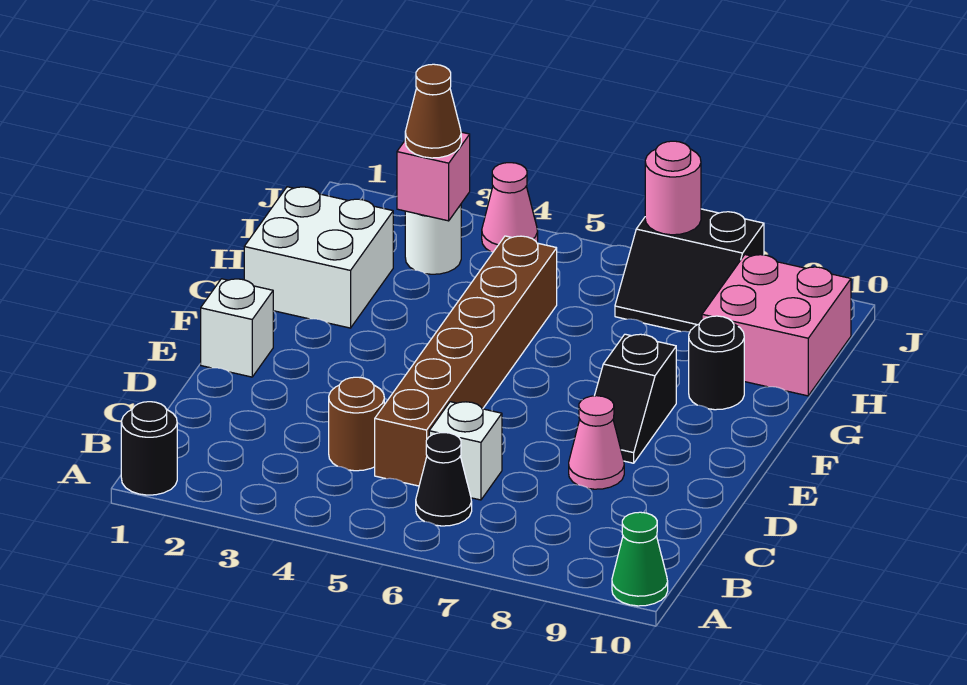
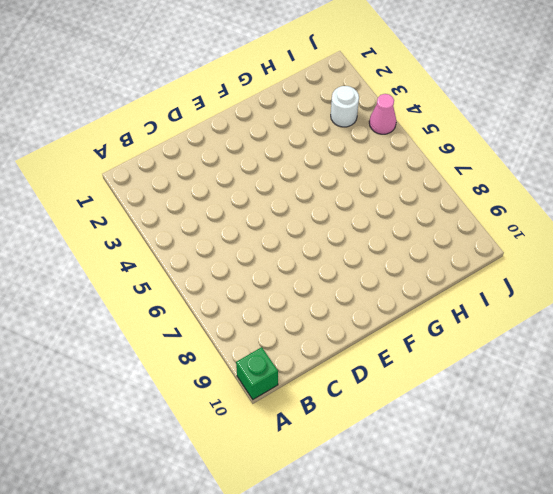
green 1x1 brick [236,347,278,399] -> green 1x1 cone [612,512,668,606]
none -> black 1x1 round brick [121,402,177,495]
none -> black 1x1 cone [416,433,472,526]
none -> brown 1x1 round brick [329,377,384,471]

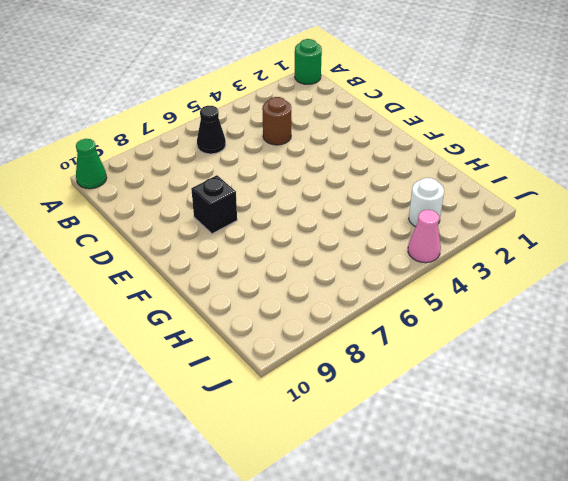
green 1x1 round brick [295,39,322,84] -> black 1x1 round brick [121,402,177,495]
black 1x1 brick [191,175,237,234] -> black 1x2 slope [595,334,676,463]
none -> brown 1x6 brick [375,236,557,486]
none -> white 1x1 brick [429,402,502,500]
none -> pink 1x1 cone [569,396,624,489]

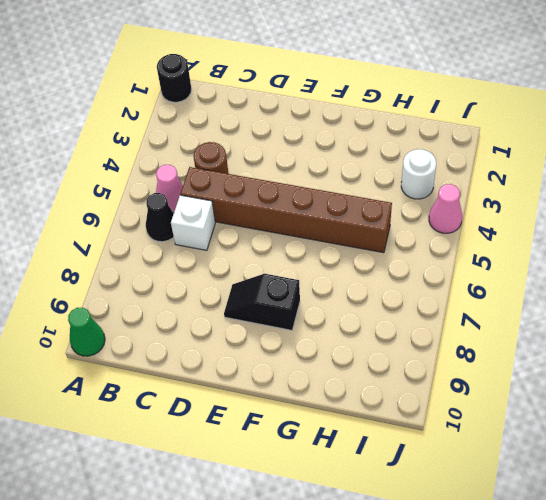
pink 1x1 cone [156,165,183,213] -> pink 1x1 cone moved to [569,396,624,489]
none -> white 1x1 brick [201,279,273,377]
none -> white 2x2 brick [244,187,393,328]
none -> black 1x1 round brick [689,316,744,410]

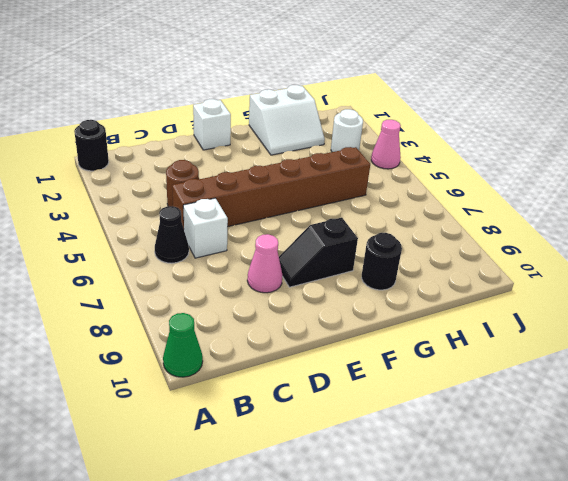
white 2x2 slope [249,85,325,155] -> white 2x2 brick [244,187,393,328]
none -> pink 2x2 brick [702,255,851,396]
none -> black 2x2 slope [615,209,764,332]
none -> pink 1x1 brick [397,132,470,221]

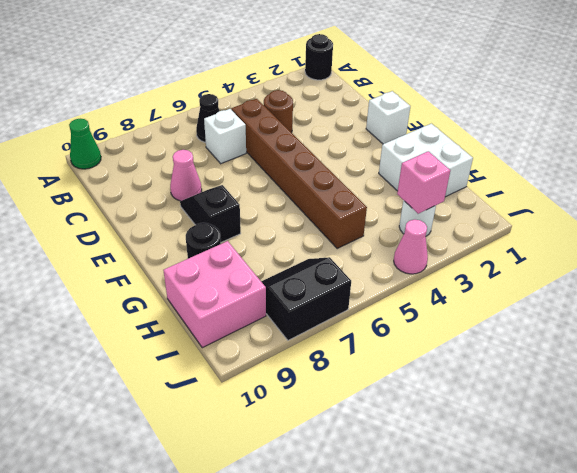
none -> pink 1x1 round brick [645,141,701,235]
none -> brown 1x1 cone [405,64,461,158]

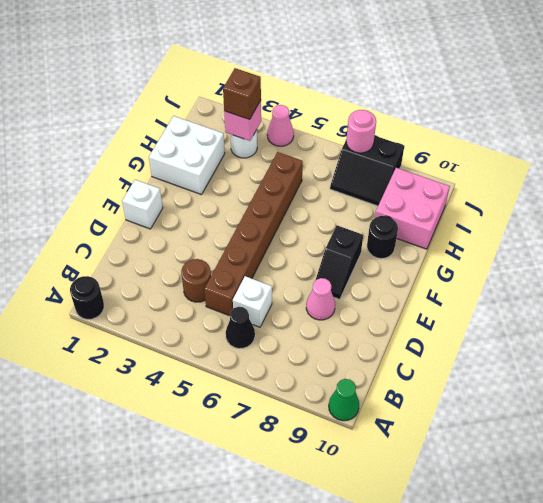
brown 1x1 brick [223,68,261,119] -> brown 1x1 cone [405,64,461,158]

